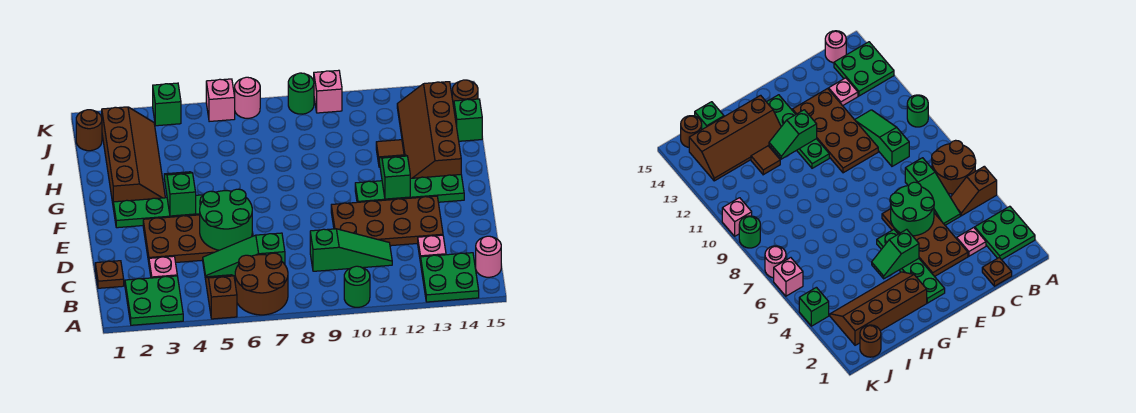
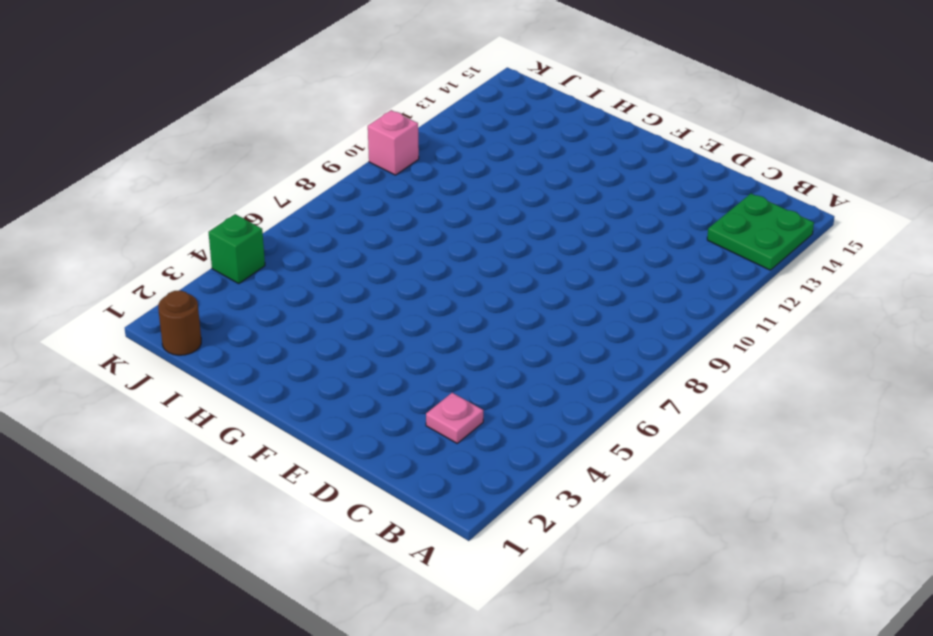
none -> green 2x2 plate [125,276,183,325]
none -> brown 1x2 slope [206,275,237,319]
none -> brown 2x2 round brick [235,253,288,315]

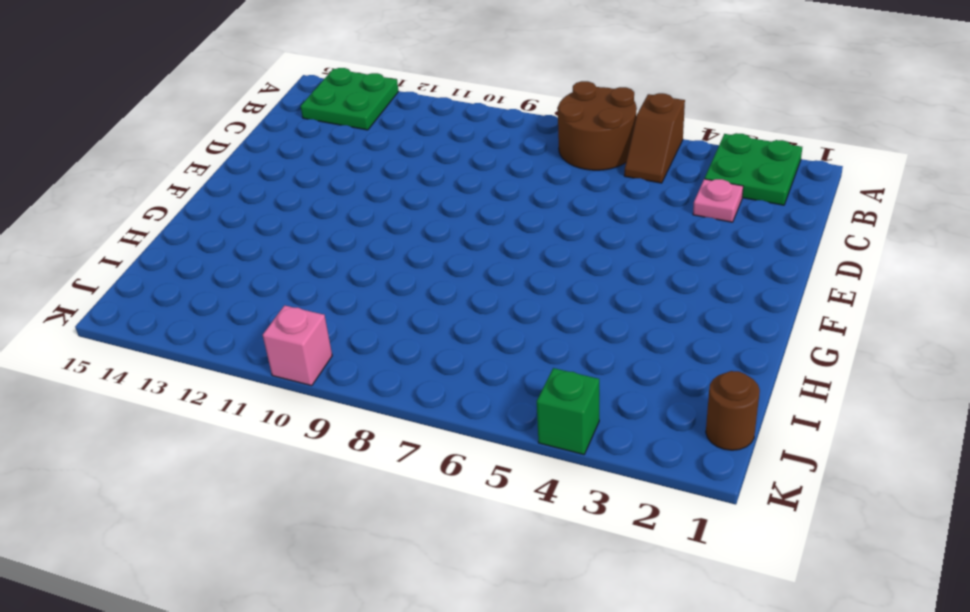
none -> green 1x1 round brick [344,266,370,307]
none -> pink 1x1 round brick [476,236,501,277]
none -> brown 1x1 plate [95,261,124,288]

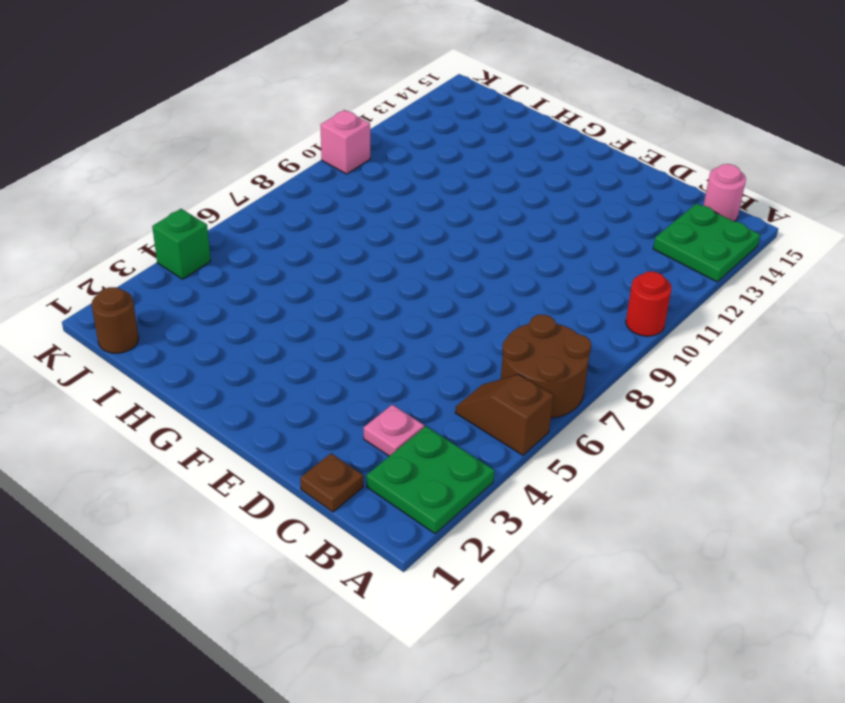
red 1x1 round brick [626,272,672,336] -> green 1x1 round brick [344,266,370,307]
none -> green 1x3 slope [203,233,285,279]
none -> green 1x3 slope [310,229,392,271]
none -> pink 1x1 plate [418,235,446,263]

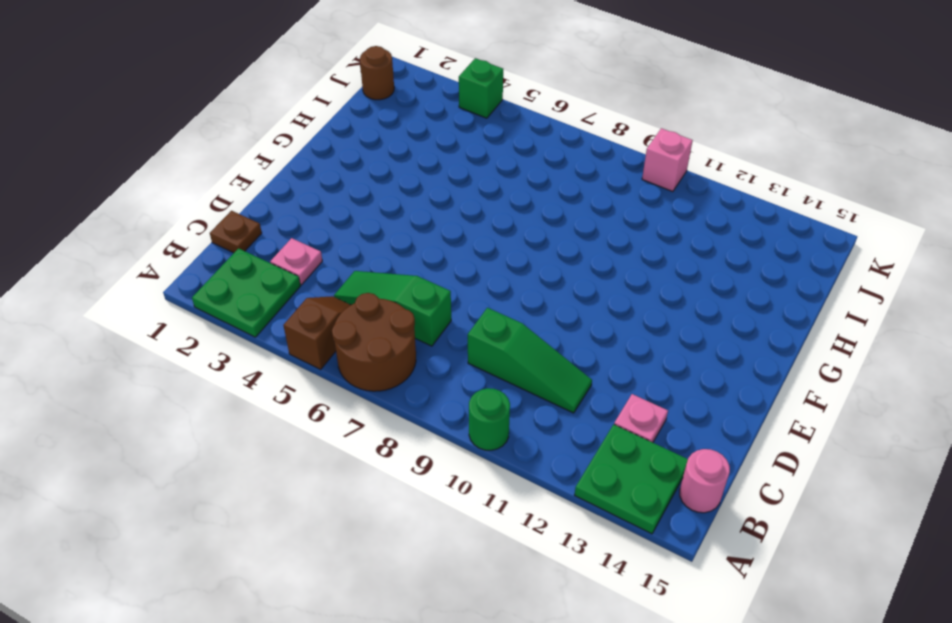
none -> brown 2x4 plate [143,215,253,262]
none -> brown 2x4 plate [331,196,443,246]
none -> green 1x4 plate [113,195,204,228]

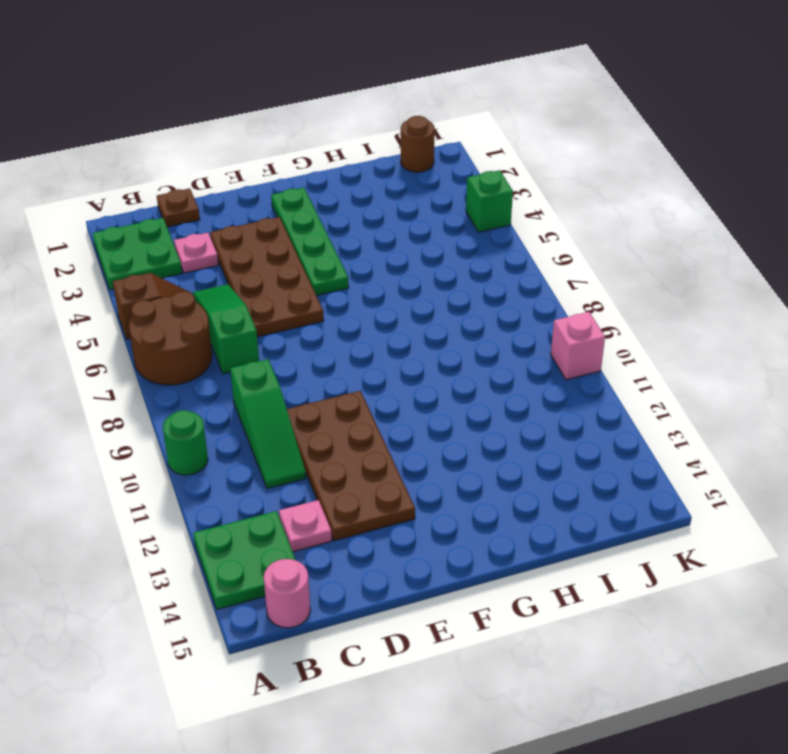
none -> green 1x4 plate [355,175,464,202]
none -> brown 2x4 slope [102,107,165,203]
none -> brown 2x4 slope [397,82,461,178]

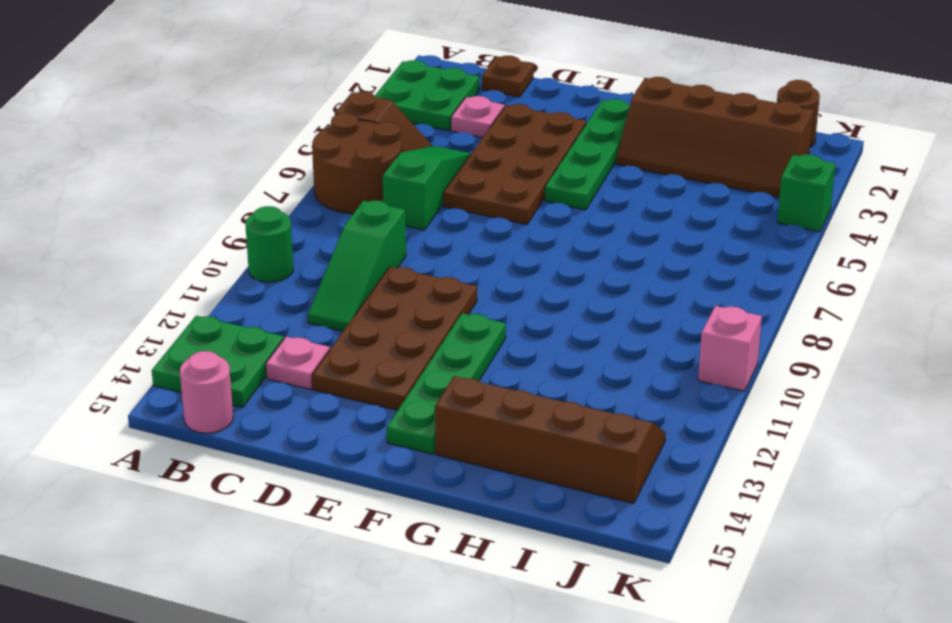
none -> brown 1x1 tile [376,140,404,167]
none -> green 1x1 brick [454,99,482,141]
none -> brown 1x1 round brick [452,80,478,107]

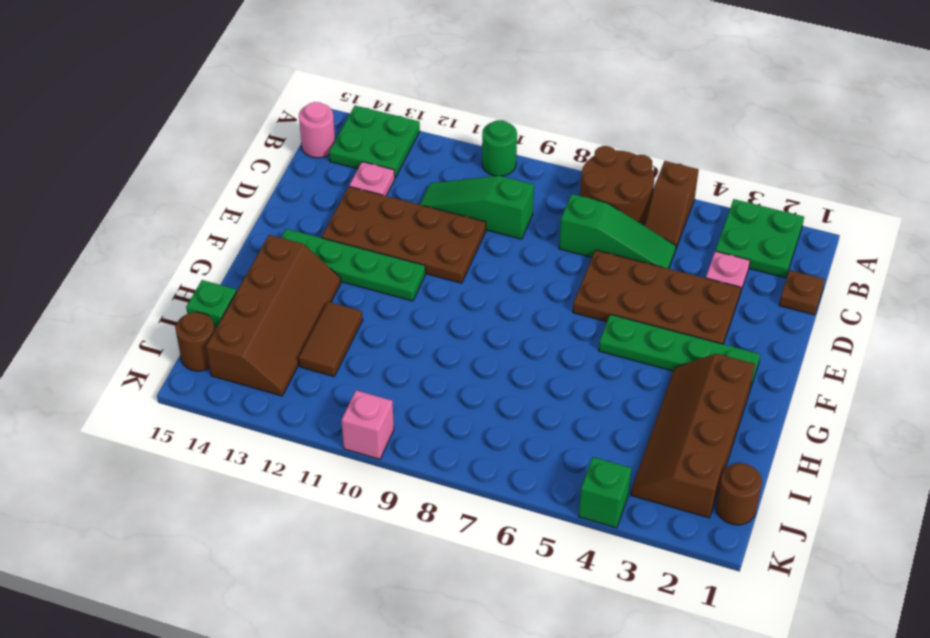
brown 1x2 tile [299,302,363,377] -> brown 1x1 tile [376,140,404,167]
none -> pink 1x1 brick [206,79,235,122]
none -> pink 1x1 round brick [235,77,260,118]
none -> green 1x1 round brick [288,73,314,114]

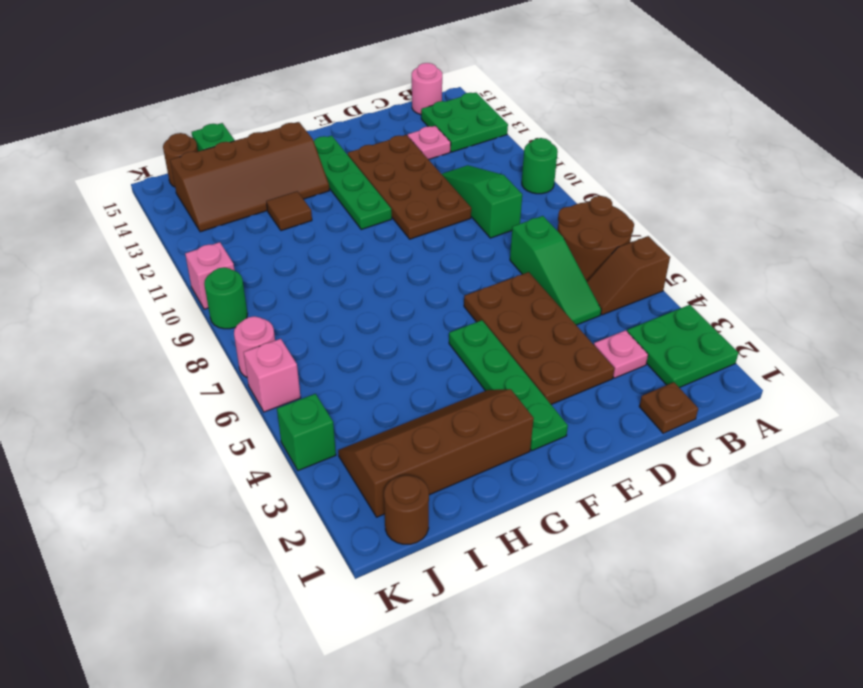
none -> green 2x2 round brick [200,189,252,250]
none -> green 1x2 slope [164,172,196,216]
none -> green 1x2 slope [379,155,410,199]

